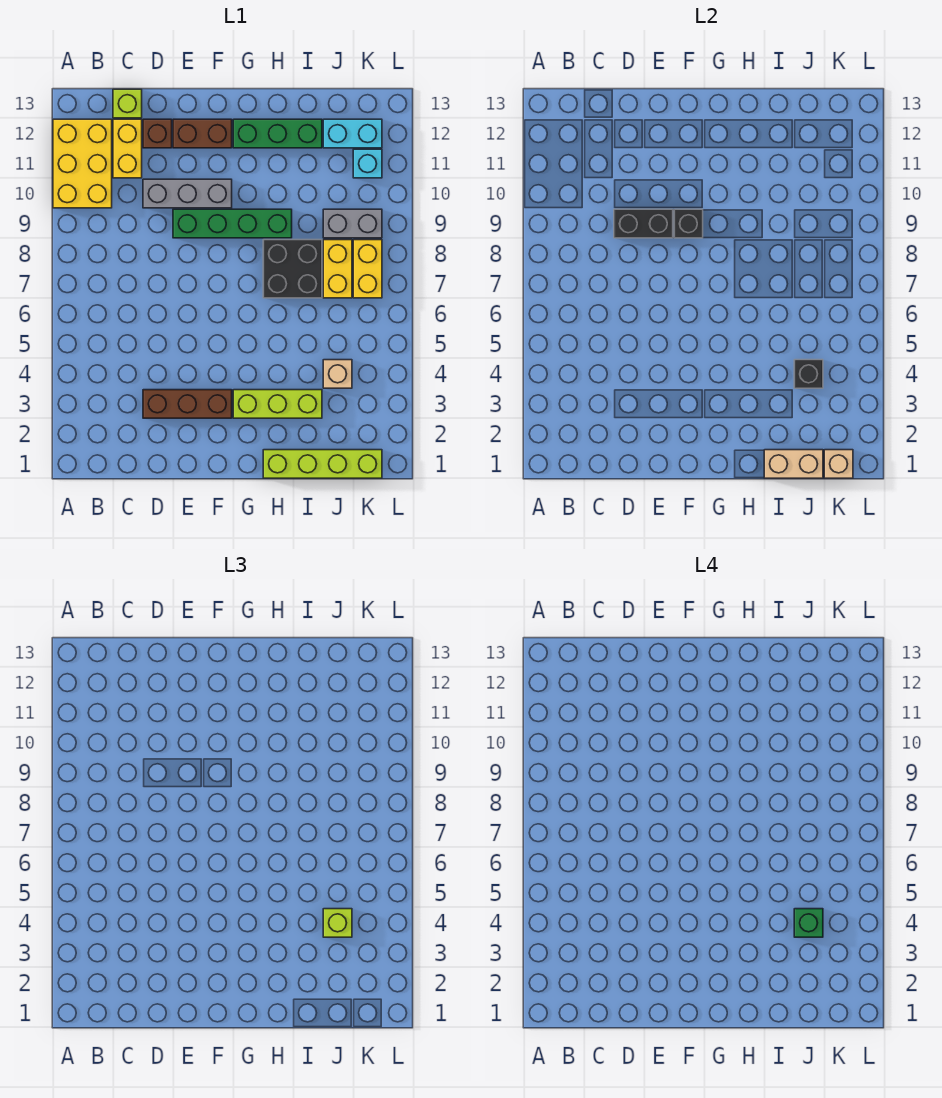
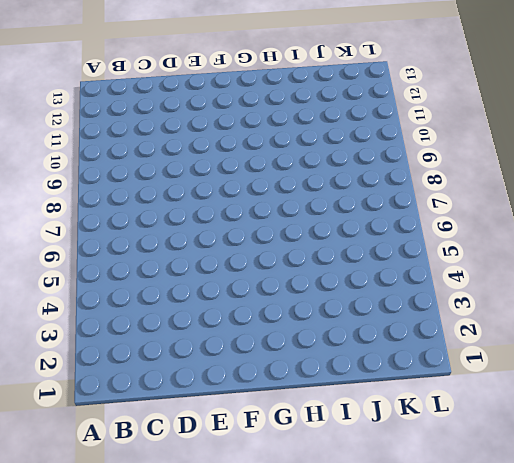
none -> yellow 2x3 brick [53,119,112,208]
none -> yellow 1x2 brick [113,119,142,178]
none -> lime 1x1 brick [113,89,142,118]

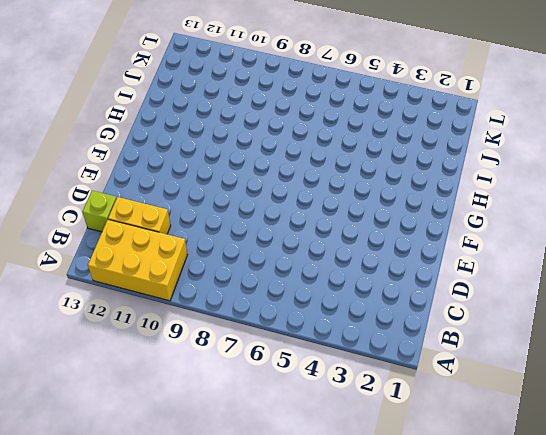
none -> brown 1x3 brick [143,390,232,418]
none -> grey 1x3 brick [143,179,232,208]
none -> brown 1x1 brick [143,119,172,148]

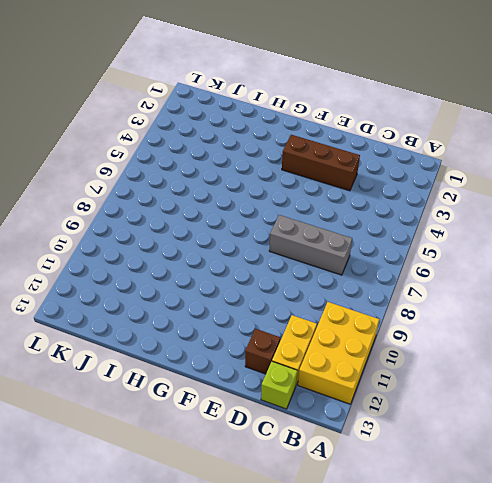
grey 1x3 brick [269,215,352,275] -> grey 1x3 brick moved to [143,179,232,208]
none -> green 1x4 brick [173,209,292,238]
none -> brown 1x2 brick [173,119,232,148]
none -> lime 1x3 brick [233,390,322,418]

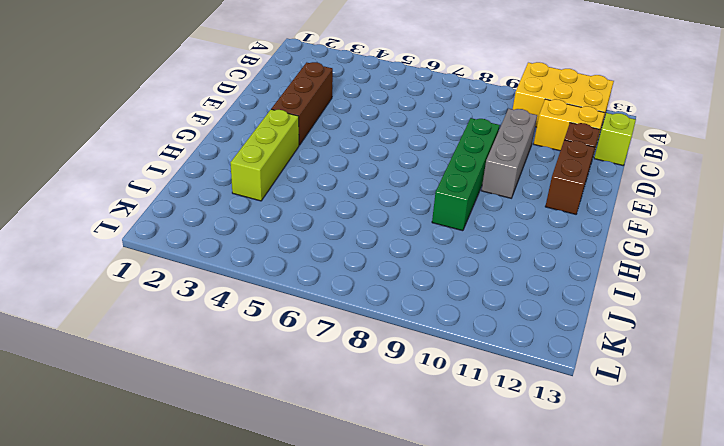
none -> green 1x3 brick [233,119,322,148]
none -> lime 1x4 brick [263,450,382,478]
none -> black 2x2 brick [263,240,322,298]

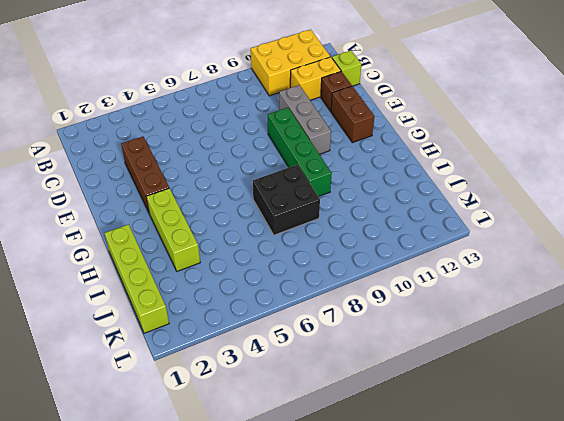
none -> green 1x3 brick [233,119,322,148]
none -> tan 1x1 brick [323,360,352,388]
none -> yellow 1x2 brick [323,240,352,298]

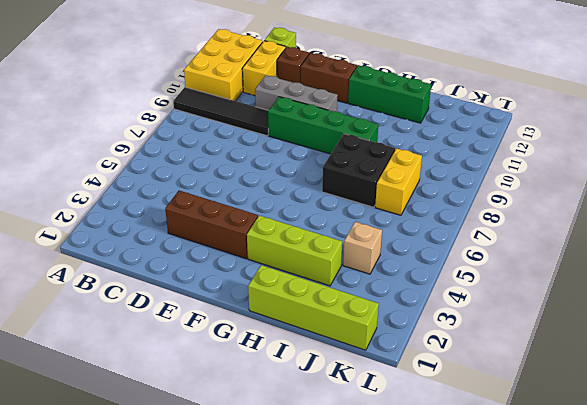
black 1x4 tile [173,87,269,136] -> none
none -> grey 1x2 brick [323,209,382,238]
none -> cyan 1x2 brick [323,119,382,148]
none -> yellow 1x2 brick [353,240,382,298]

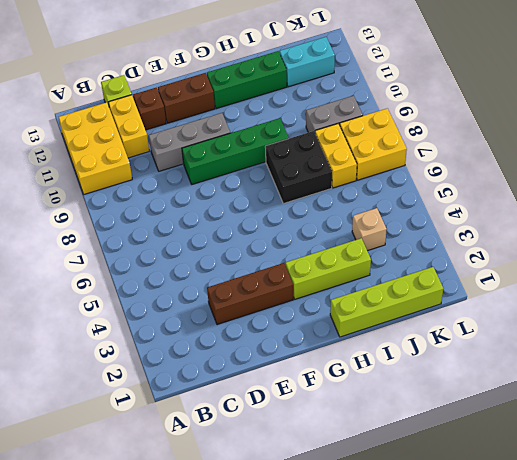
yellow 2x2 brick [340,108,407,180] -> yellow 1x2 brick [353,240,382,298]
none -> cyan 1x1 brick [353,149,382,178]
none -> black 1x2 brick [614,209,673,238]
none -> black 1x1 brick [674,209,703,238]

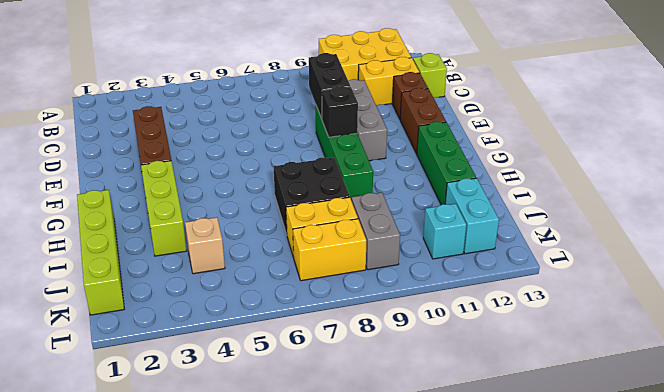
none -> tan 1x2 brick [764,450,823,478]
none -> black 1x1 brick [794,360,823,388]
none -> tan 1x1 brick [824,450,853,478]

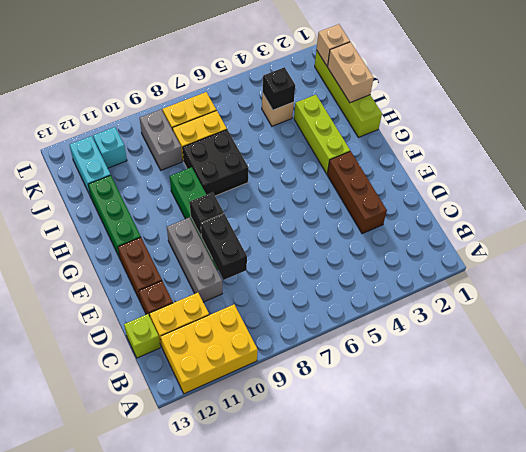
none -> lime 1x1 brick [323,909,352,937]
none -> green 1x1 brick [794,909,823,937]

